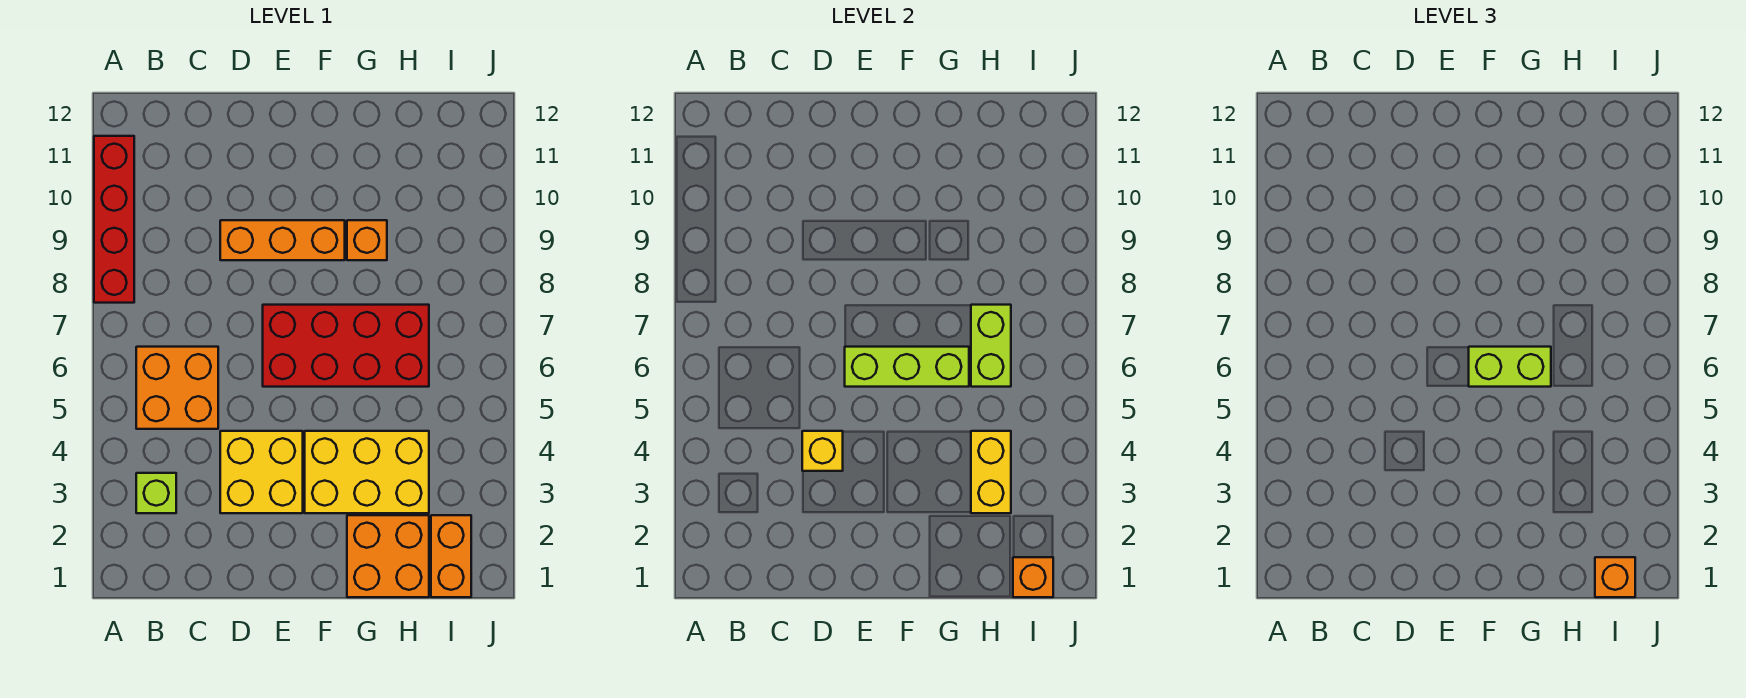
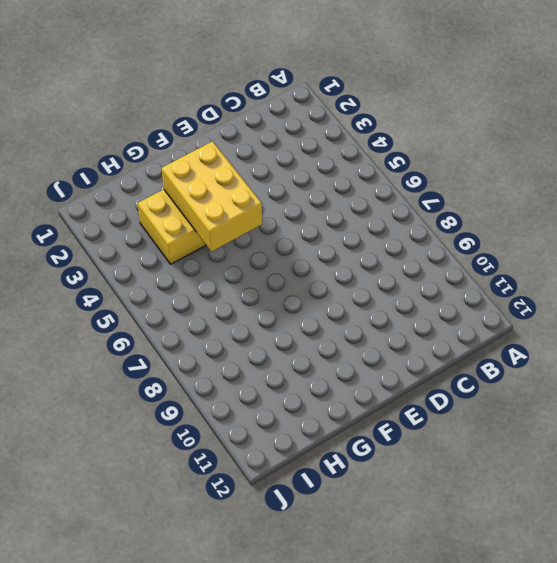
yellow 2x3 brick [162,141,262,252] -> none
none -> red 1x4 brick [94,136,134,303]
none -> lime 1x1 brick [136,473,176,513]
none -> orange 2x2 brick [136,347,218,429]

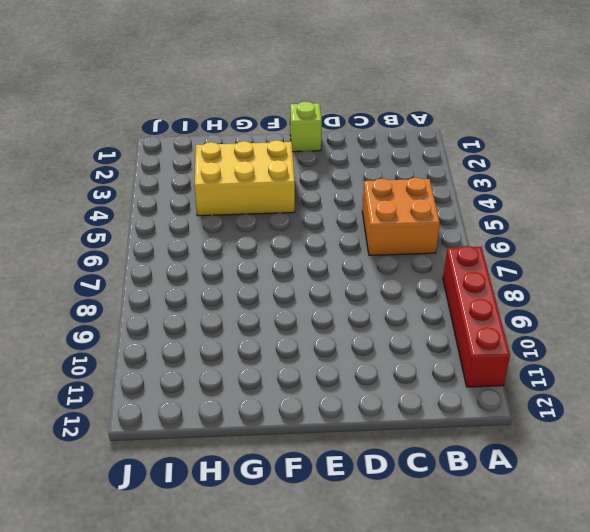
lime 1x1 brick [290,101,322,152] -> lime 1x1 brick moved to [136,473,176,513]
none -> yellow 2x2 brick [220,431,303,513]
none -> orange 1x3 brick [220,220,345,260]
none -> red 2x4 brick [263,305,429,387]

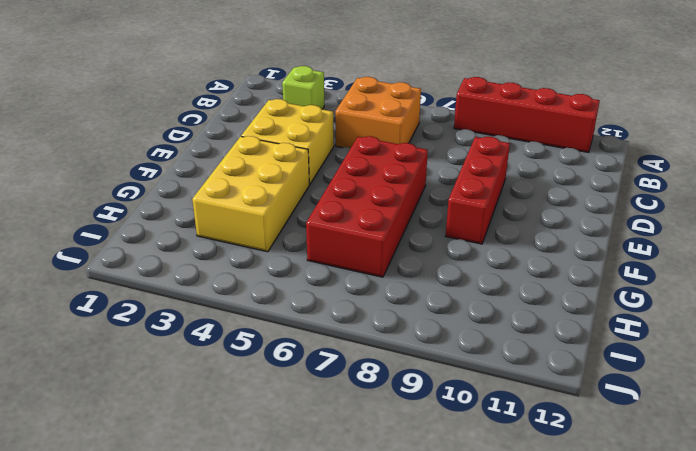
red 1x3 brick [446,137,510,244] -> orange 1x3 brick [220,220,345,260]
none -> orange 2x2 brick [347,515,429,597]
none -> orange 1x1 brick [347,220,387,260]
none -> orange 1x2 brick [431,515,471,597]

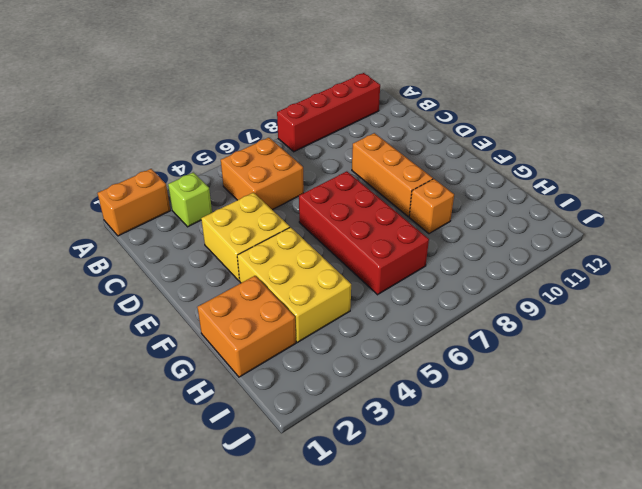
orange 1x2 brick [97,169,170,236] -> orange 1x2 brick moved to [431,515,471,597]
none -> yellow 1x1 brick [802,431,843,471]
none -> lime 1x3 brick [845,347,969,387]
none -> yellow 1x2 brick [971,431,1011,513]

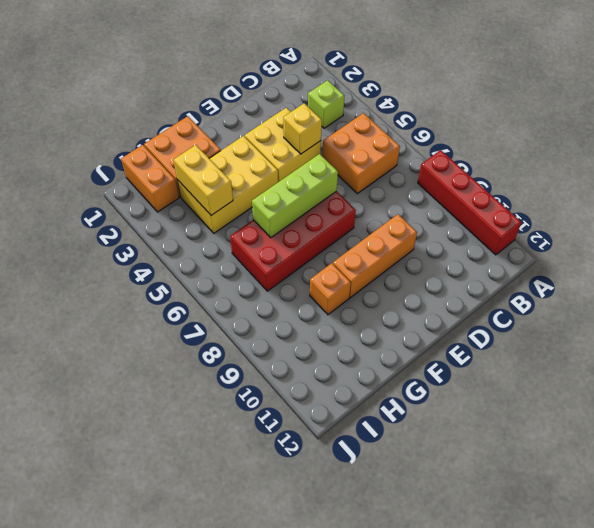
none -> lime 1x2 brick [971,305,1011,387]
none -> orange 1x1 brick [1013,557,1053,597]
none -> lime 1x2 brick [1469,347,1551,387]

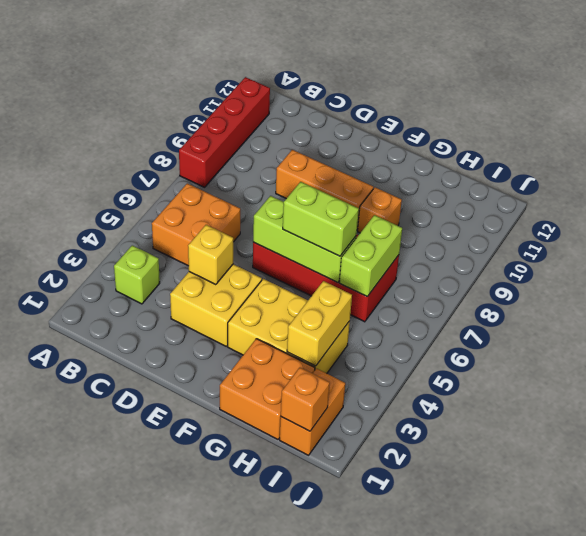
none -> orange 1x1 brick [1595,557,1635,597]

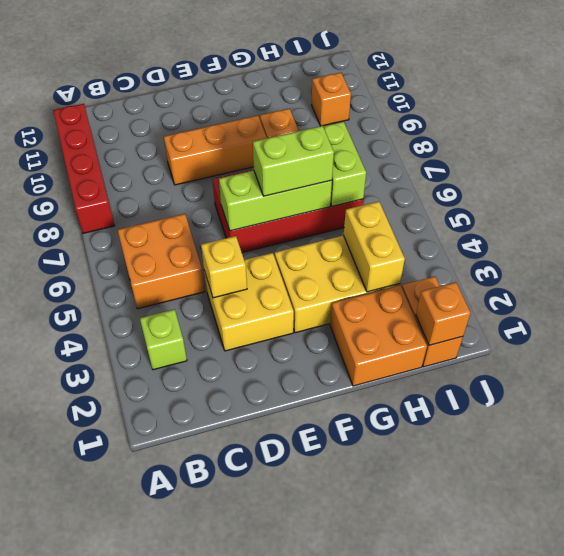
orange 1x1 brick [312,73,351,126] -> orange 1x1 brick moved to [1595,557,1635,597]

